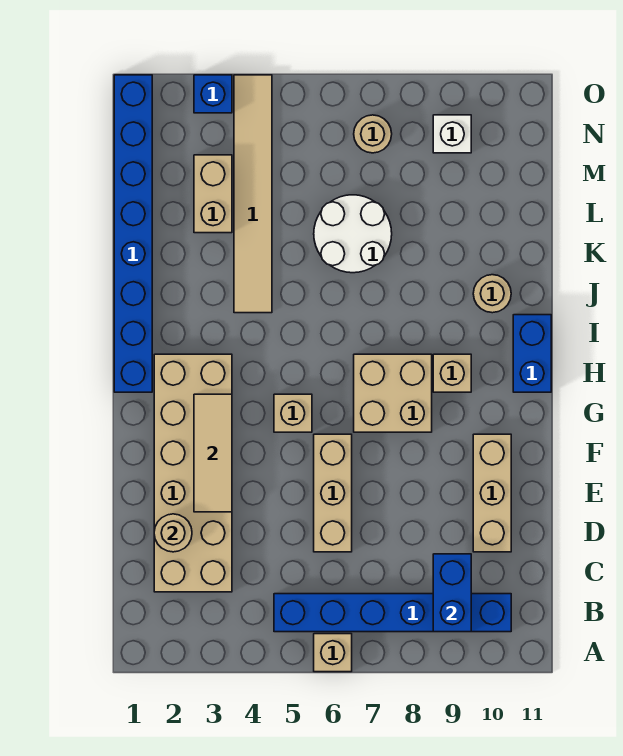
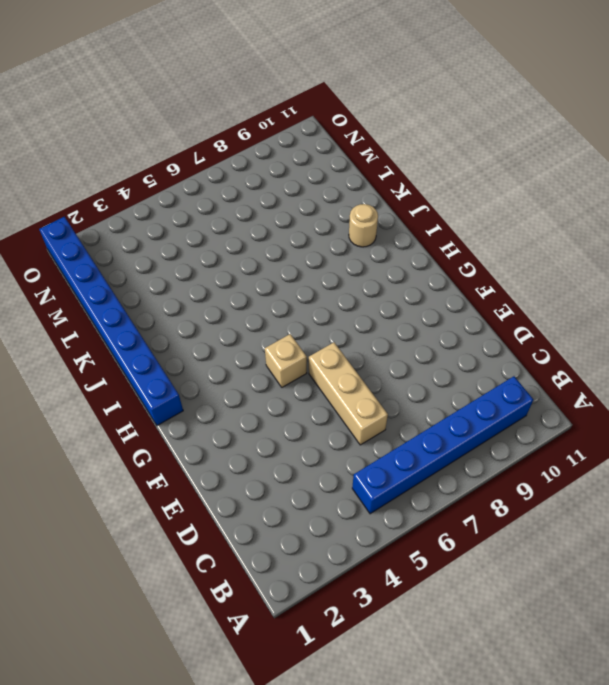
none -> tan 1x1 brick [314,634,352,672]
none -> tan 2x6 brick [154,354,232,592]
none -> tan 1x3 brick [473,434,511,552]

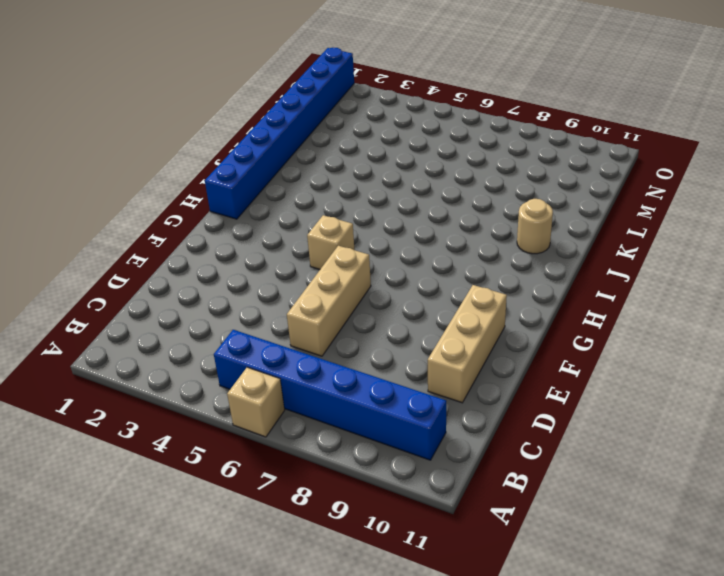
none -> tan 2x6 brick [154,354,232,592]
none -> tan 2x2 brick [354,354,432,432]
none -> tan 1x1 brick [433,354,471,392]

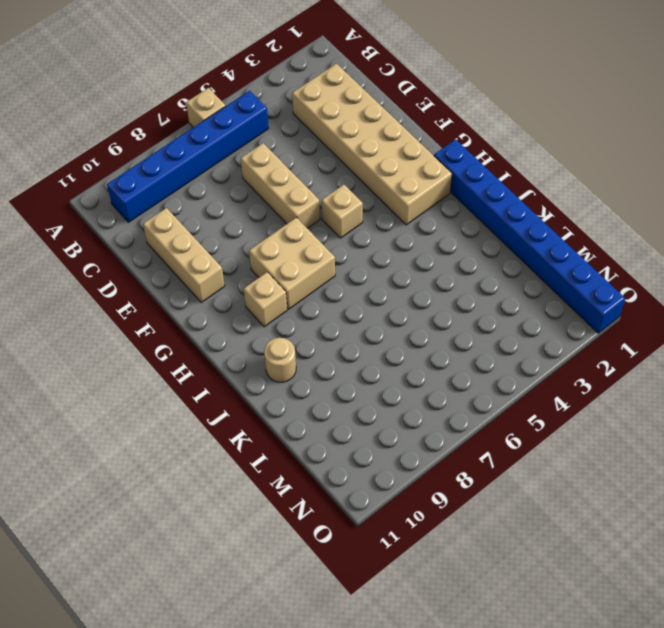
none -> blue 1x2 brick [513,315,551,392]
none -> tan 1x6 tile [234,75,272,313]
none -> white 2x2 round brick [314,195,392,273]

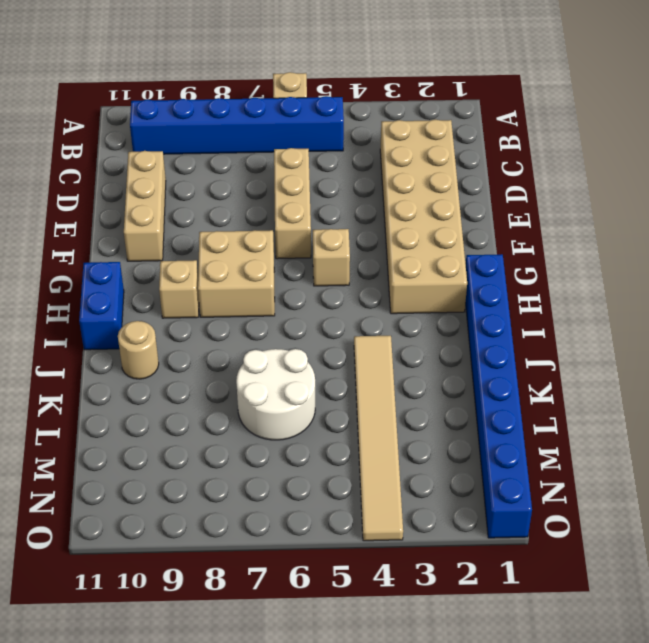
none -> tan 1x2 brick [194,155,232,233]
none -> tan 1x1 round brick [354,115,392,153]
none -> white 1x1 brick [433,115,471,153]

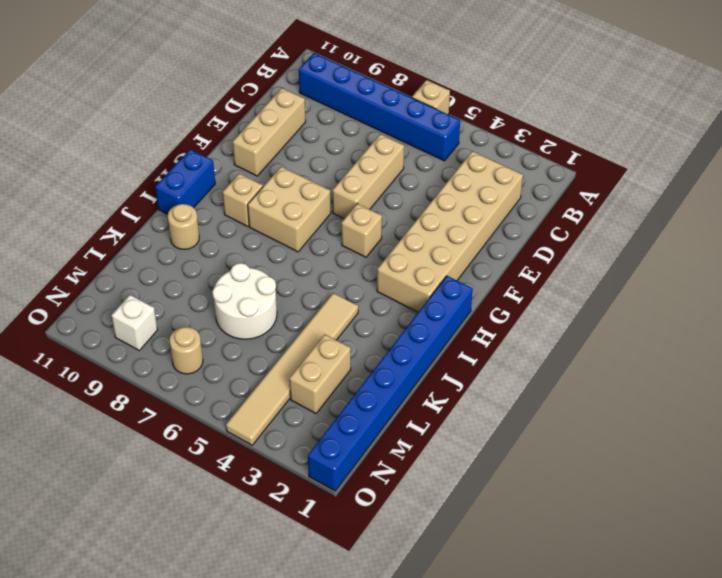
none -> blue 1x1 brick [194,75,232,113]
none -> blue 1x2 brick [433,554,471,632]
none -> tan 1x1 round brick [154,514,192,552]

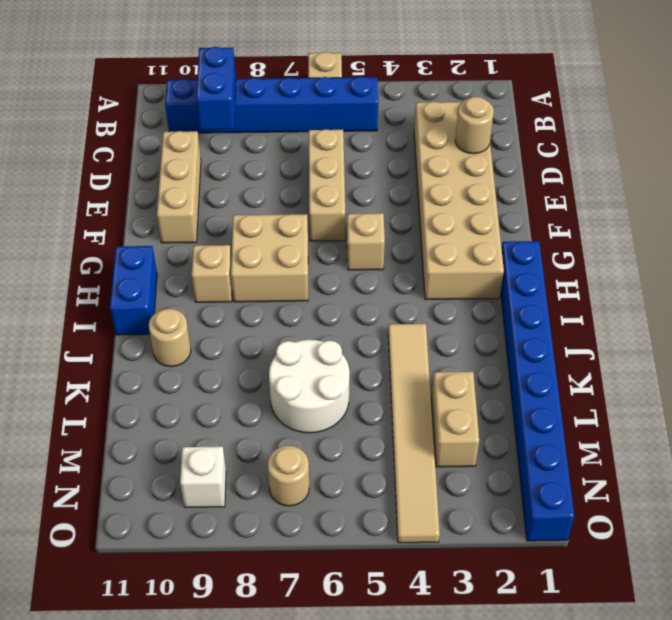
none -> blue 1x1 brick [194,75,232,113]
none -> tan 1x3 tile [194,394,232,512]

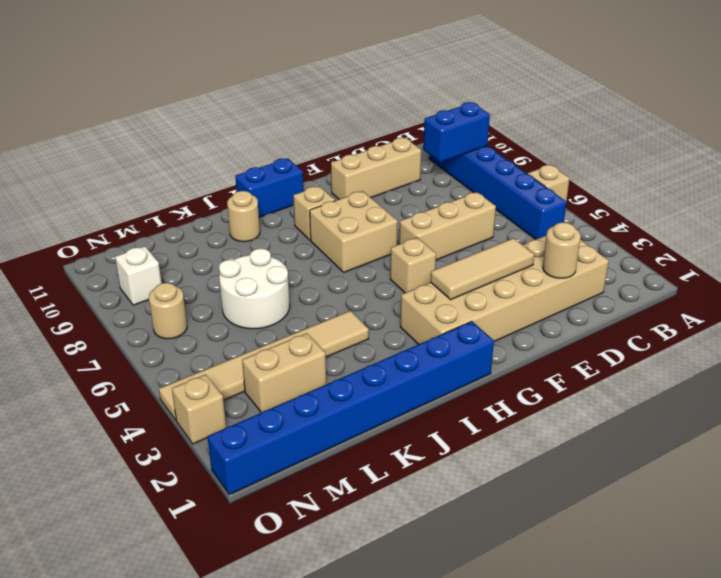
tan 1x1 brick [172,374,226,444] -> blue 1x1 brick [194,75,232,113]

